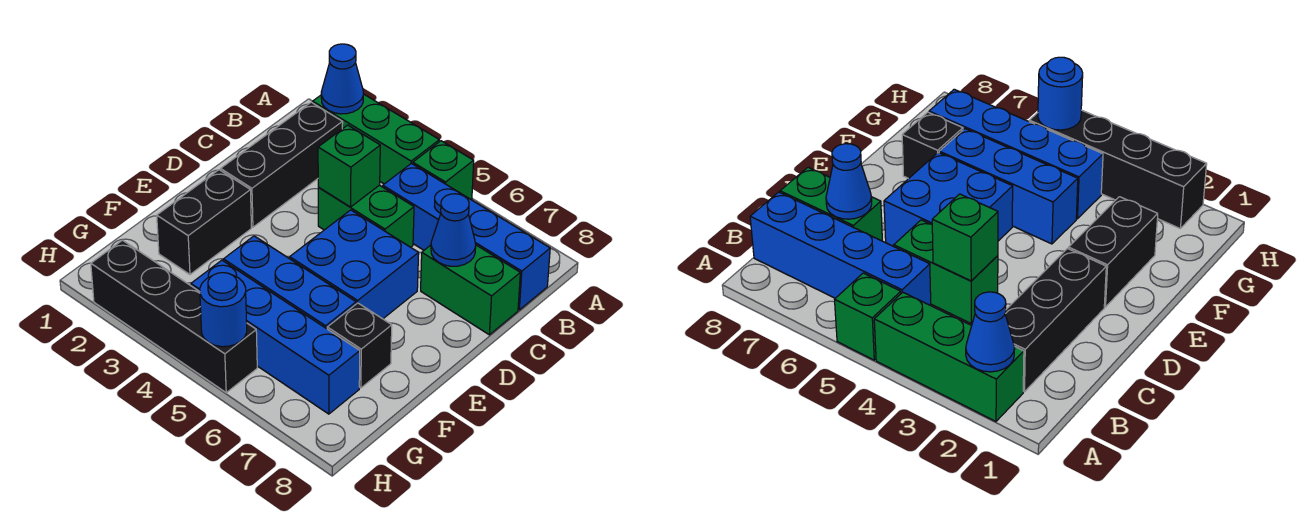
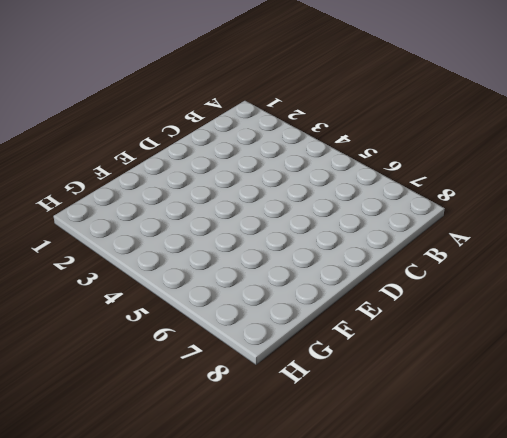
none -> green 1x3 brick [313,94,439,184]
none -> green 1x1 brick [413,141,474,199]
none -> black 1x3 brick [221,102,343,227]

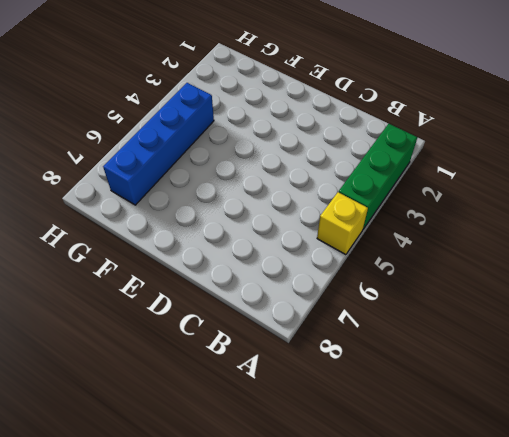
yellow 1x1 brick [317,192,368,255] -> green 1x1 brick [413,141,474,199]
none -> black 1x3 brick [221,102,343,227]
none -> blue 1x4 brick [383,164,550,310]
none -> green 1x2 brick [318,185,414,247]

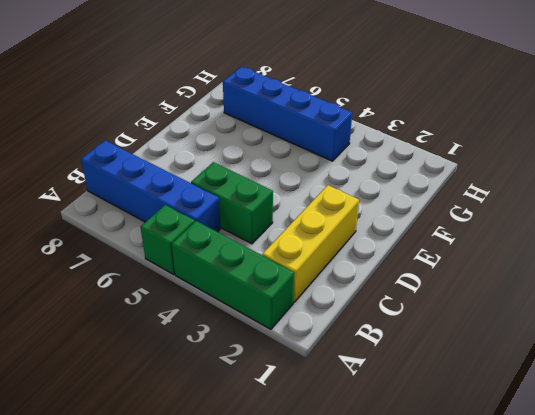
yellow 1x3 brick [262,185,359,302] -> black 1x3 brick [221,102,343,227]
none -> green 1x2 brick [421,245,520,335]
none -> blue 2x2 brick [290,210,419,319]
none -> black 1x2 brick [157,170,251,274]

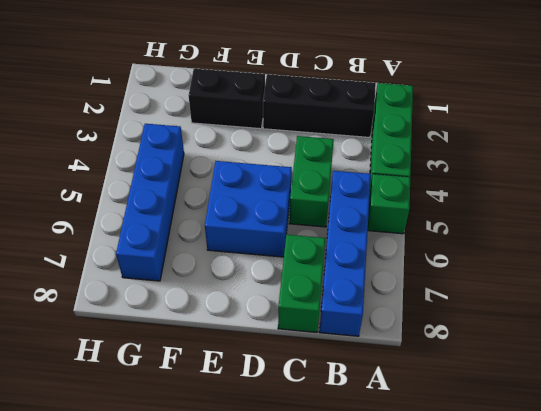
none -> blue 1x3 brick [223,236,356,329]
none -> black 1x1 brick [327,303,392,388]
none -> black 1x4 brick [91,240,257,393]

